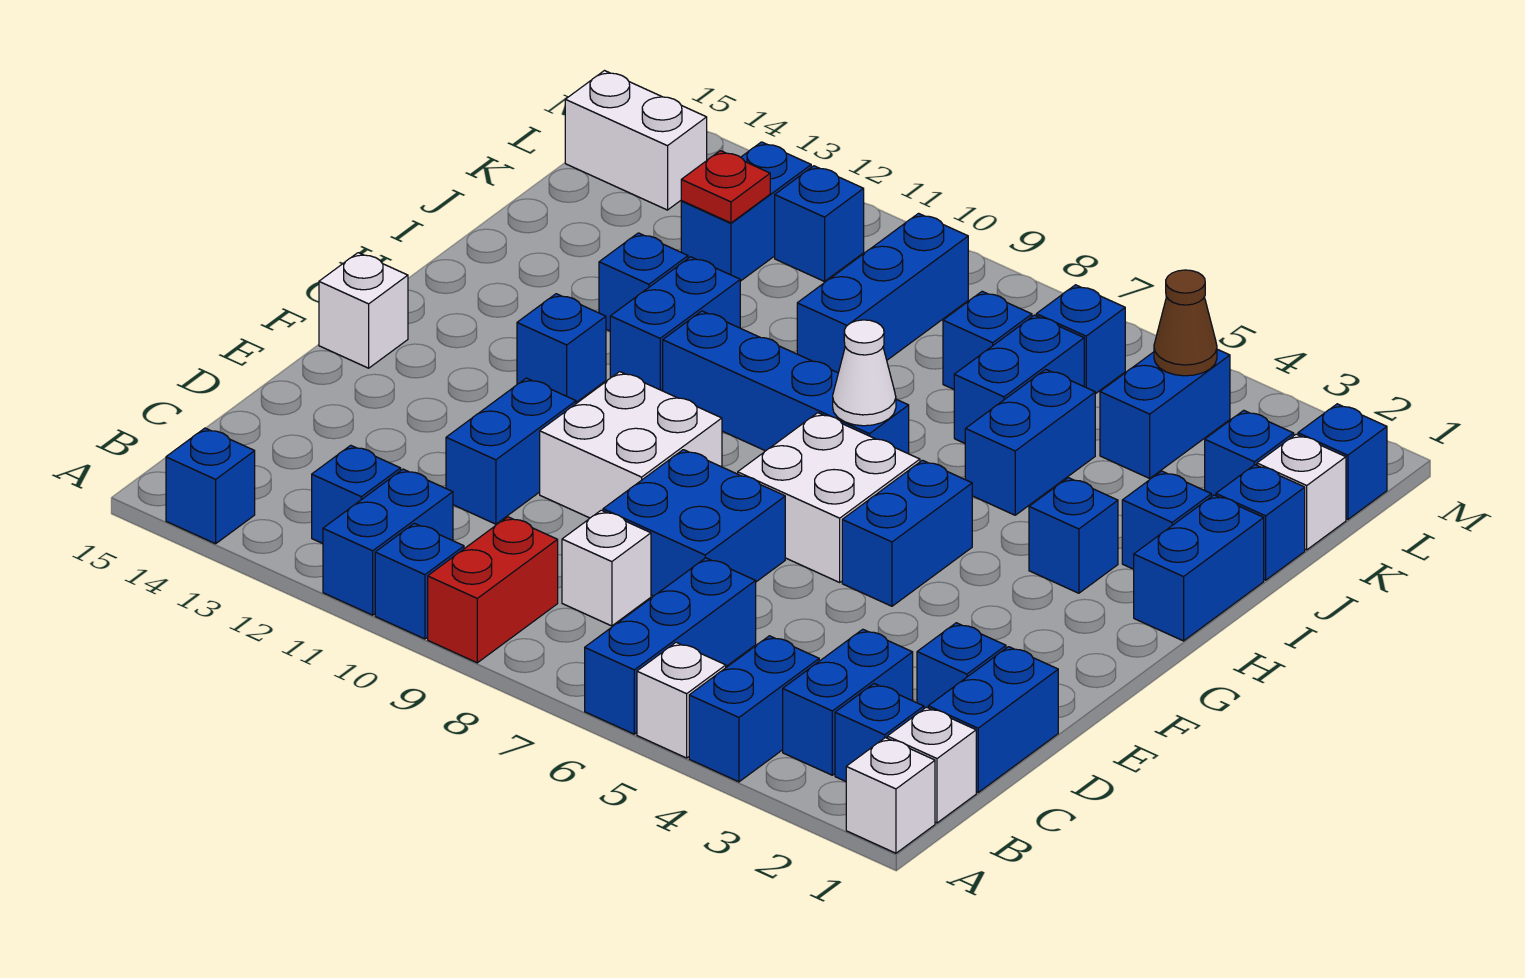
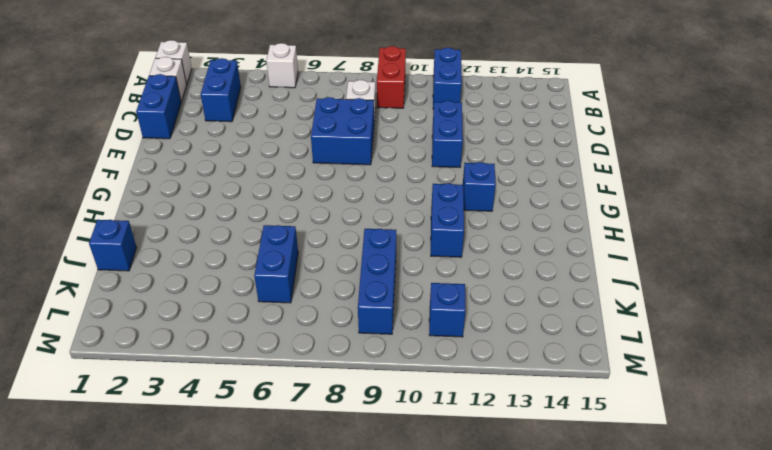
none -> blue 1x2 brick [689,636,819,782]
none -> blue 1x3 brick [585,558,756,734]
none -> blue 1x1 brick [375,523,464,639]
none -> blue 1x1 brick [166,428,255,544]

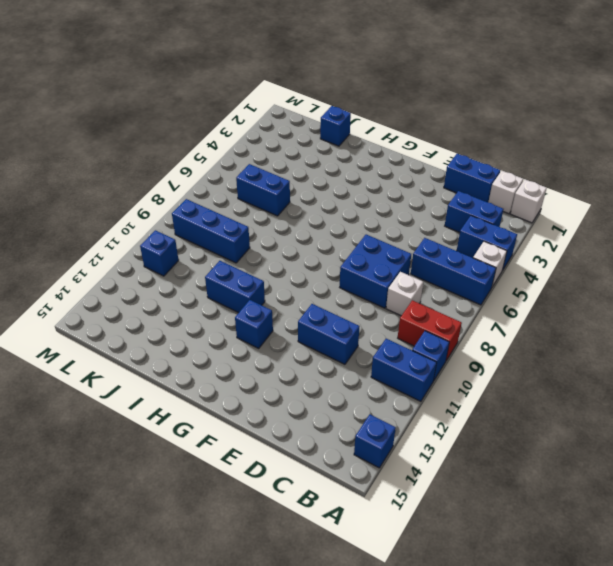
none -> blue 1x1 brick [835,684,924,781]
none -> blue 1x1 brick [312,445,401,543]
none -> blue 1x1 brick [917,623,1006,709]
none -> white 2x2 brick [540,372,722,518]

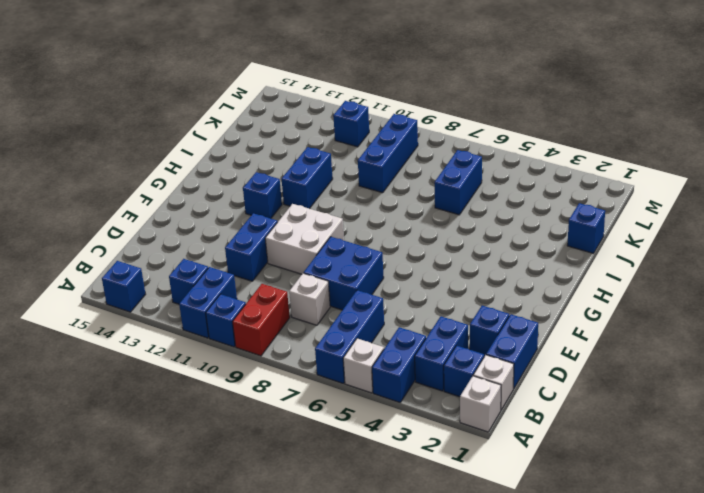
none -> blue 1x2 brick [842,460,972,606]
none -> white 2x2 brick [738,413,920,582]
none -> white 1x1 brick [319,253,408,368]
none -> blue 1x2 brick [1134,495,1264,641]

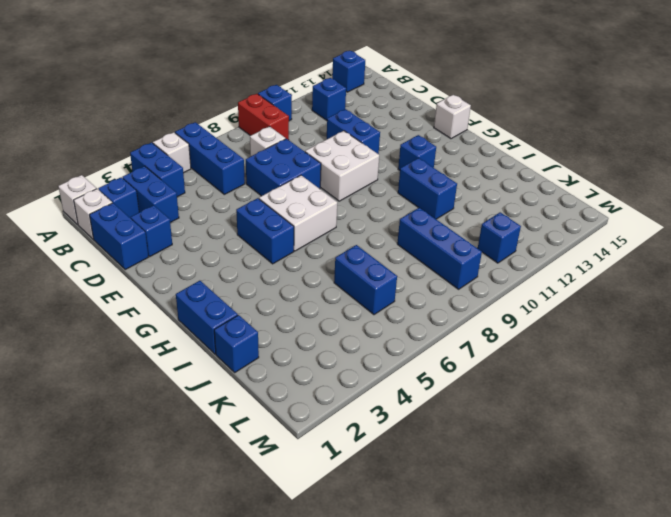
none -> blue 1x2 brick [323,469,453,615]
none -> blue 1x1 brick [1029,478,1118,593]
none -> blue 1x4 brick [663,311,909,454]
none -> blue 1x1 brick [1122,471,1211,569]

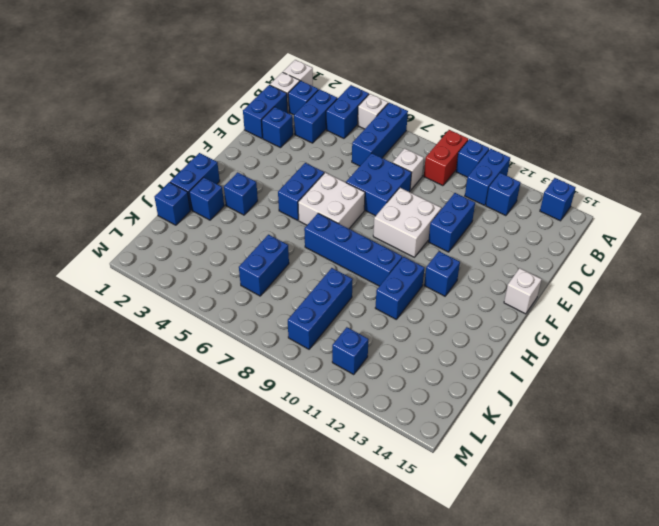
none -> blue 1x2 brick [965,369,1095,515]
none -> blue 1x1 brick [599,233,688,331]
none -> white 1x1 brick [1257,434,1346,550]
none -> blue 1x1 brick [1205,410,1294,497]

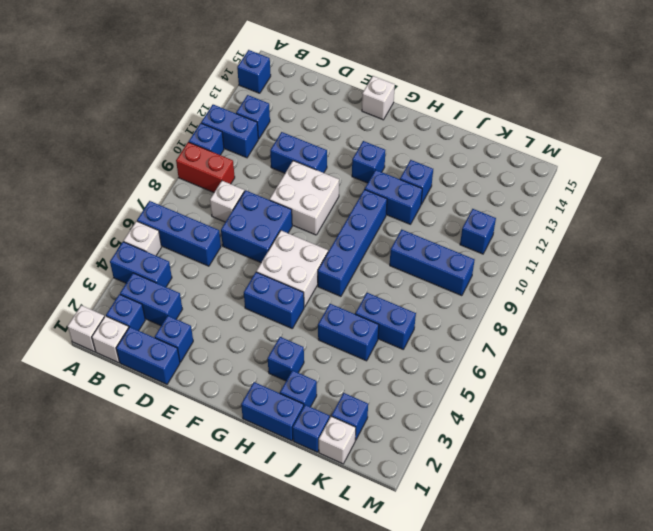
none -> blue 1x2 brick [1100,349,1230,478]
none -> blue 1x1 brick [943,291,1032,389]
none -> blue 1x2 brick [681,142,811,281]
none -> blue 1x1 brick [1298,404,1387,520]

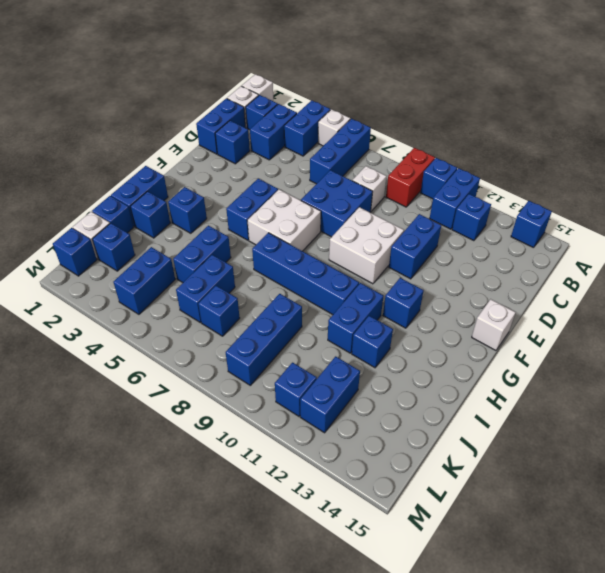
none -> blue 1x1 brick [1036,285,1125,394]
none -> white 1x2 brick [565,71,707,210]
none -> white 1x1 cone [833,320,896,426]
none -> red 1x1 plate [681,151,770,223]

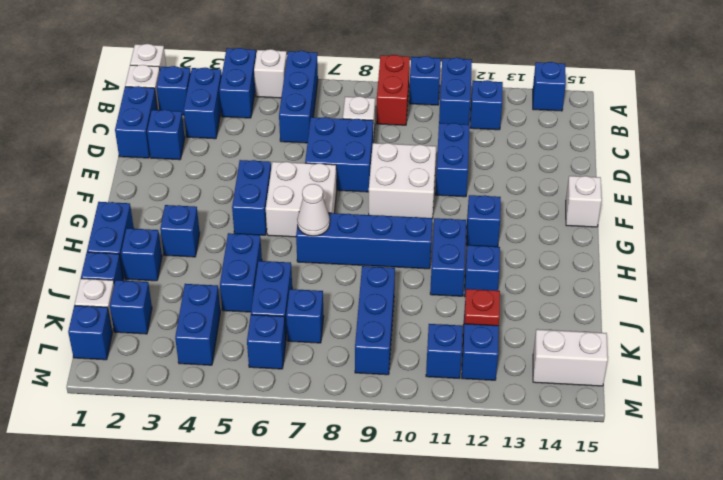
none -> brown 1x1 cone [1154,270,1217,376]

